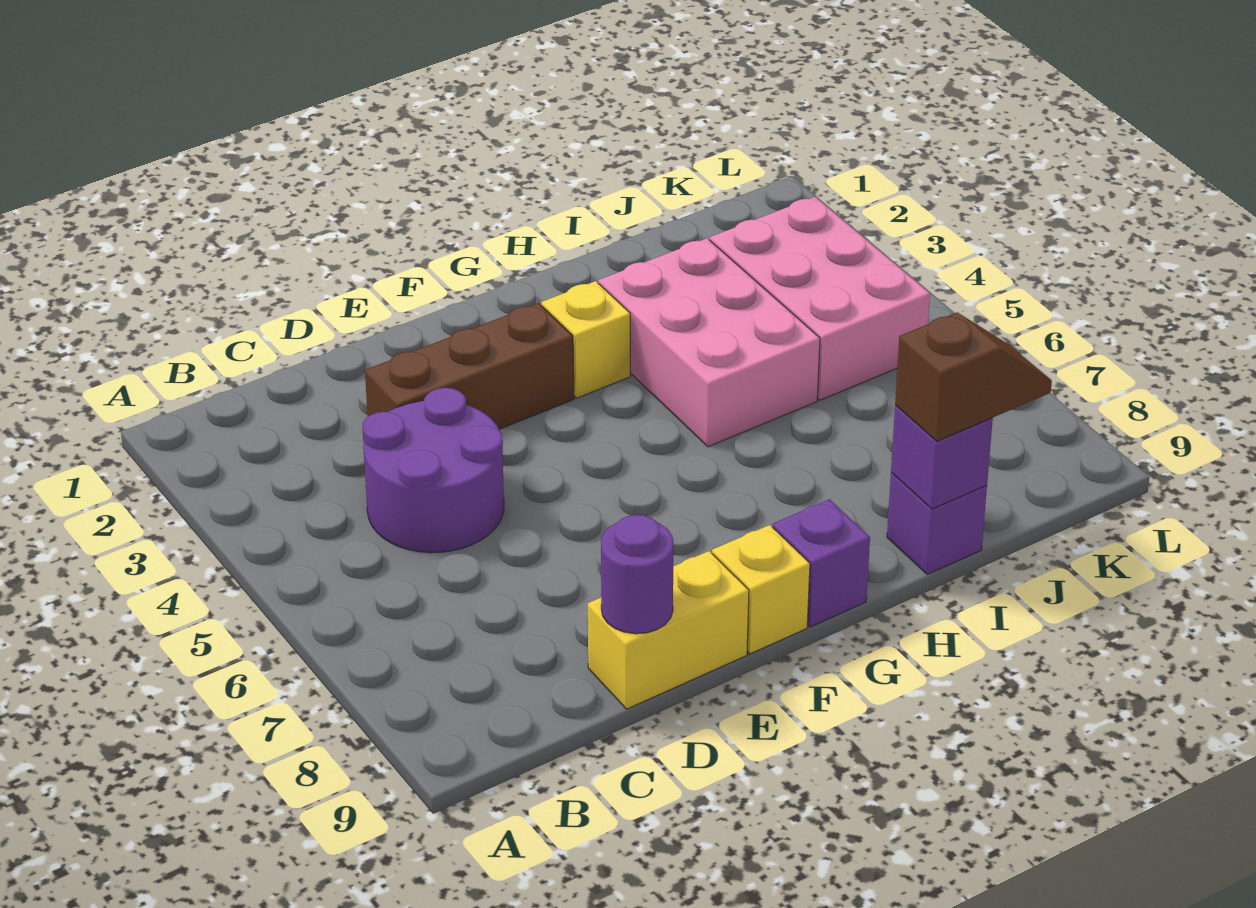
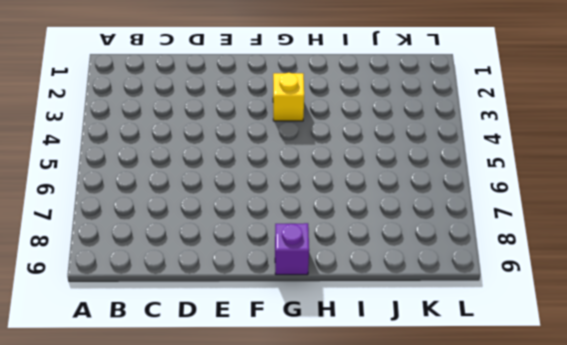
none -> purple 2x2 round brick [363,388,504,553]
none -> brown 1x3 brick [365,303,574,429]
none -> yellow 1x2 brick [588,551,749,709]

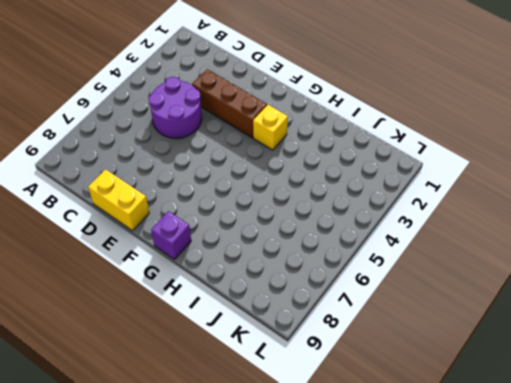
none -> yellow 1x1 brick [712,525,810,654]
none -> pink 2x3 brick [598,238,820,447]
none -> purple 1x1 brick [887,473,987,574]

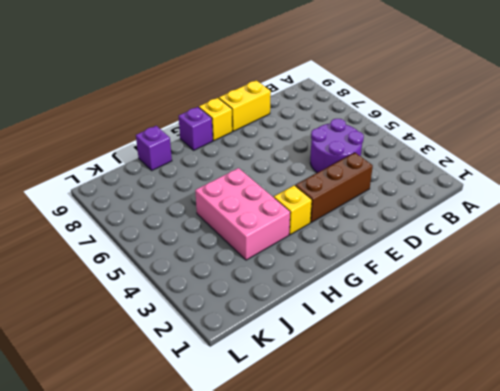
none -> pink 2x3 brick [710,197,930,400]
none -> purple 1x1 round brick [601,515,674,634]
none -> purple 1x1 brick [891,405,993,509]

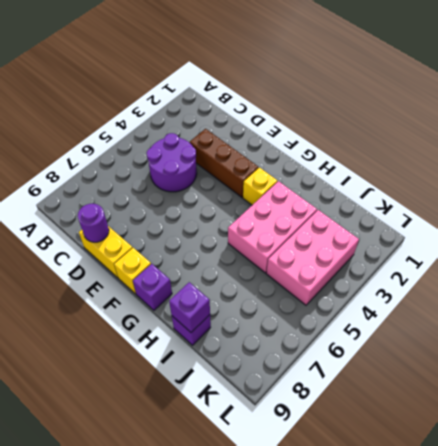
none -> brown 1x2 slope [895,312,1052,441]

